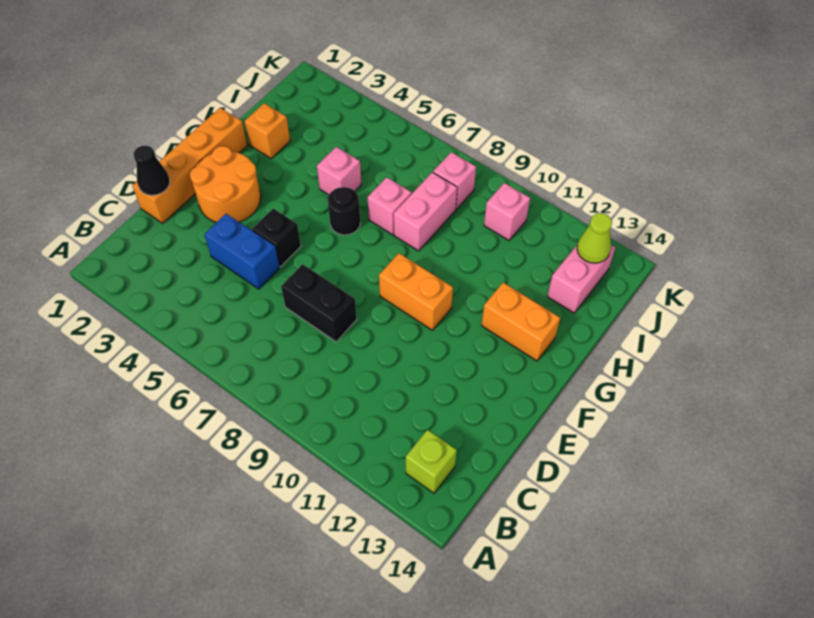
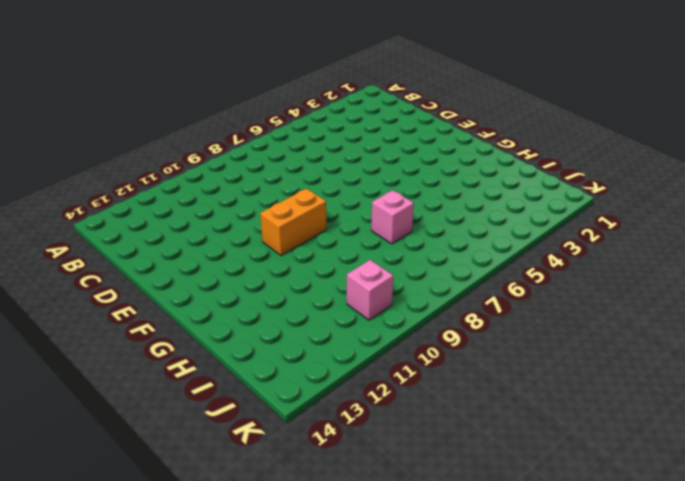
none -> lime 1x1 brick [406,430,457,493]
none -> orange 1x4 brick [132,108,247,223]
none -> blue 1x2 brick [204,214,280,289]

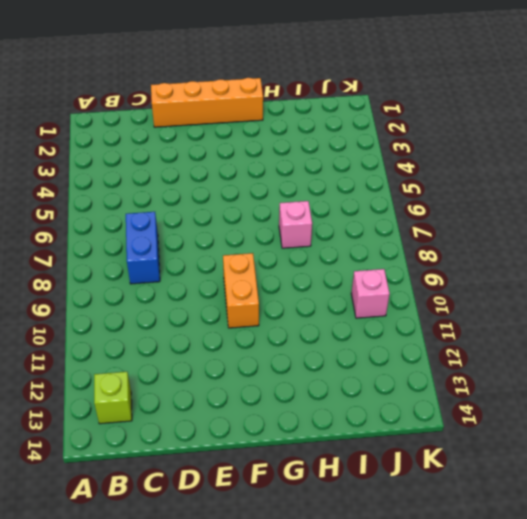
blue 1x2 brick [126,212,160,284] -> blue 1x2 brick moved to [204,214,280,289]
none -> black 1x2 brick [281,264,357,342]
none -> orange 2x2 round brick [190,146,261,223]
none -> black 1x1 brick [252,208,301,267]

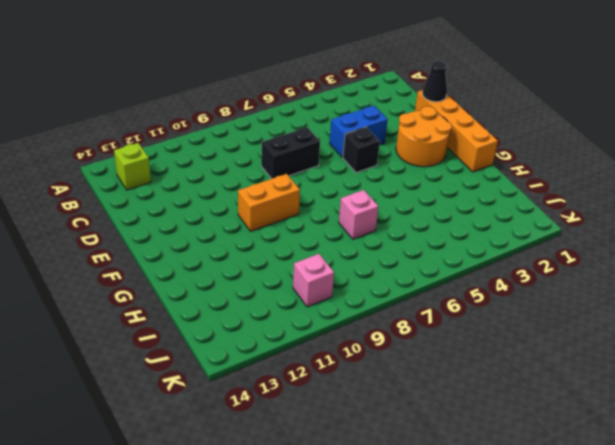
none -> black 1x1 round brick [328,187,360,235]
none -> orange 1x2 brick [481,283,560,361]
none -> orange 1x1 brick [244,103,290,159]

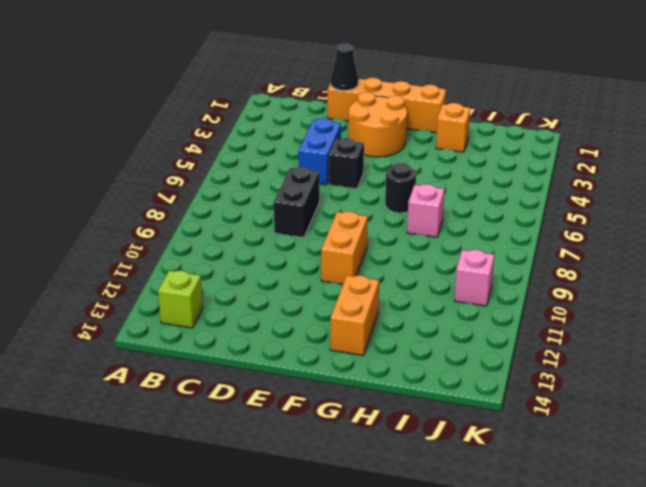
none -> pink 1x1 brick [317,147,362,195]
none -> pink 1x2 brick [394,172,457,251]
none -> pink 1x2 brick [547,244,616,313]

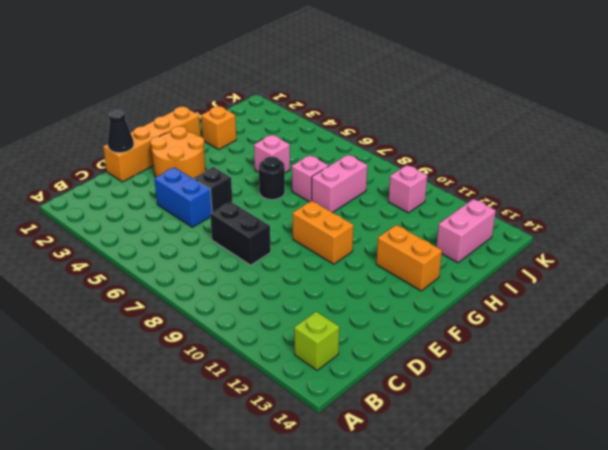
none -> pink 1x1 brick [433,152,476,209]
none -> lime 1x1 cone [577,213,612,263]

